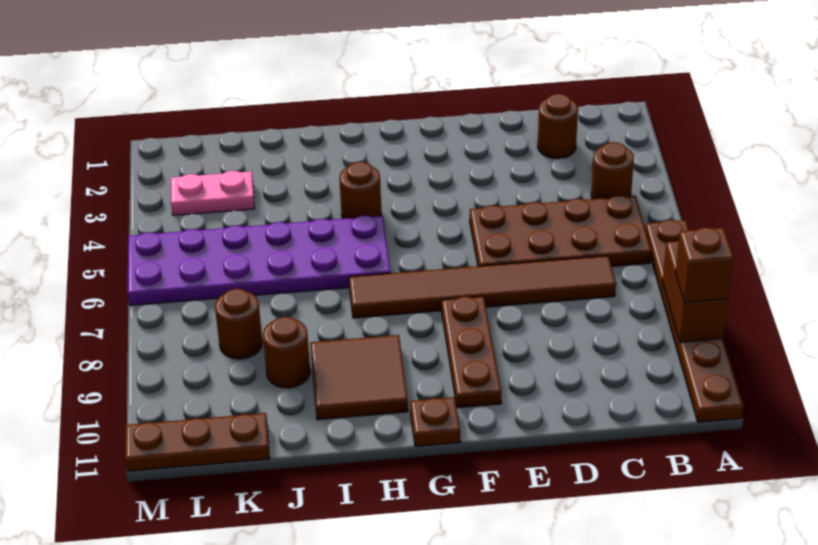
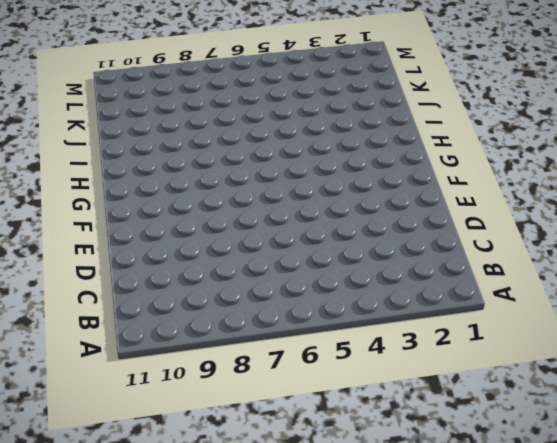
none -> brown 1x6 plate [645,220,744,422]
none -> brown 1x1 round brick [591,142,634,199]
none -> brown 2x4 plate [470,195,651,267]

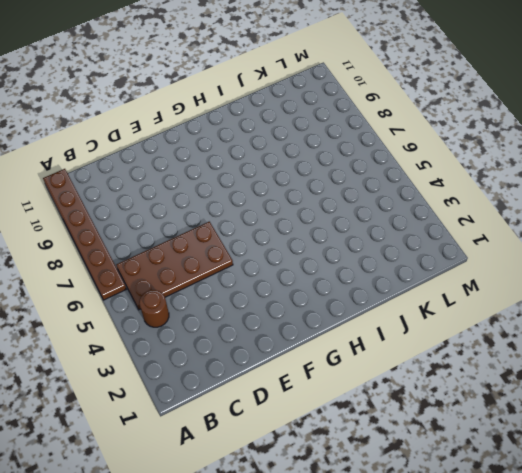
none -> brown 1x1 round brick [538,94,578,159]
none -> brown 1x6 tile [349,256,616,318]
none -> brown 1x3 plate [442,296,501,408]

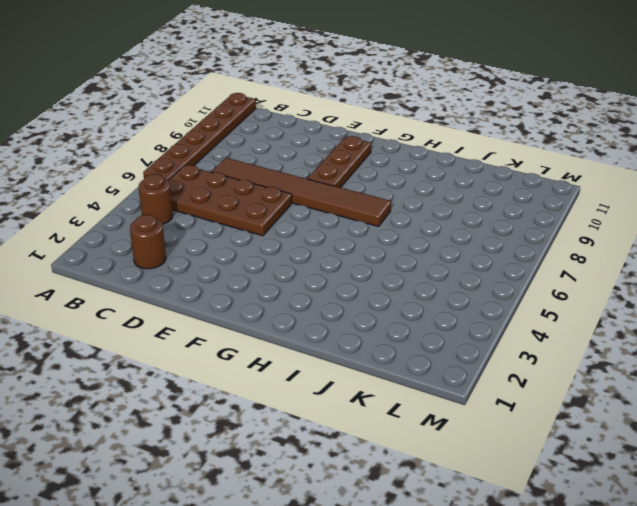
none -> brown 1x1 plate [410,397,460,447]
none -> brown 1x1 round brick [339,162,381,219]
none -> purple 2x6 plate [127,215,391,305]

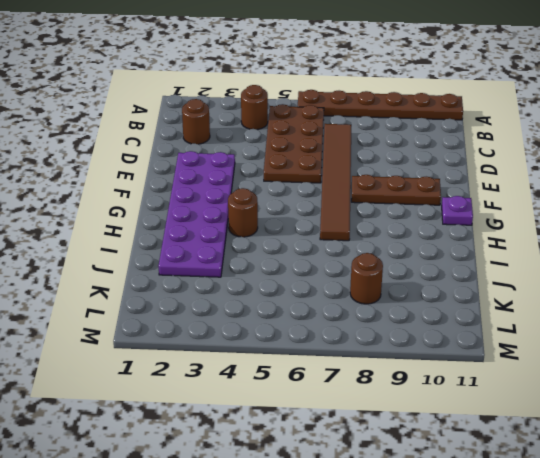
purple 2x6 plate [158,151,235,277] -> purple 2x6 plate moved to [127,215,391,305]
purple 1x1 plate [442,196,473,225] -> brown 1x1 plate [410,397,460,447]
none -> brown 2x2 tile [310,335,408,420]
none -> brown 1x1 round brick [263,317,310,388]
none -> pink 1x2 plate [171,171,255,215]

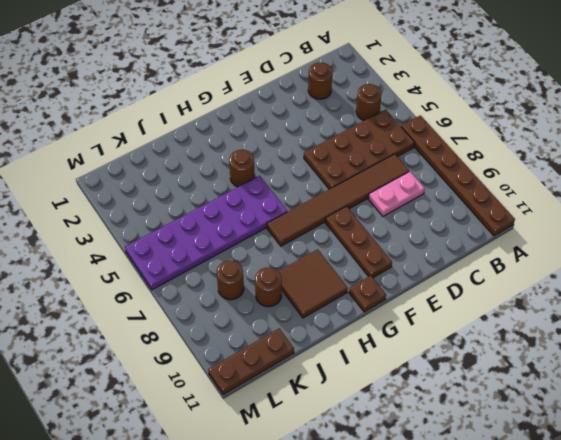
pink 1x2 plate [368,172,425,216] -> pink 1x2 plate moved to [171,171,255,215]
none -> brown 1x2 brick [662,241,728,342]
none -> brown 1x1 brick [675,228,734,302]

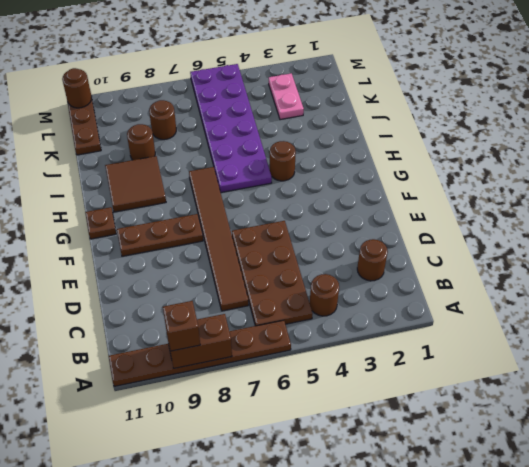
brown 1x1 round brick [62,68,91,108] -> none

